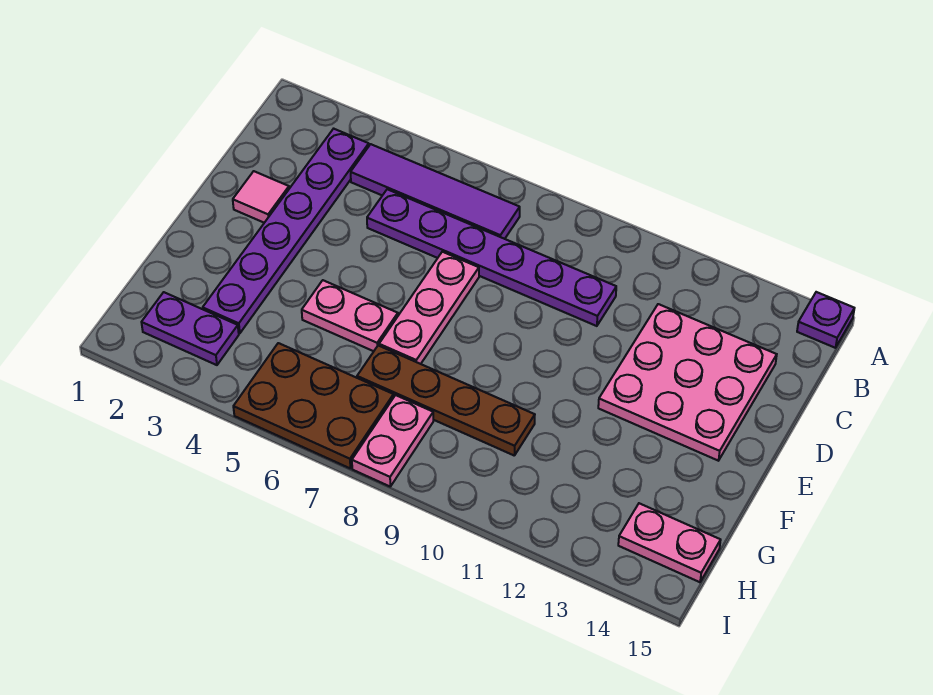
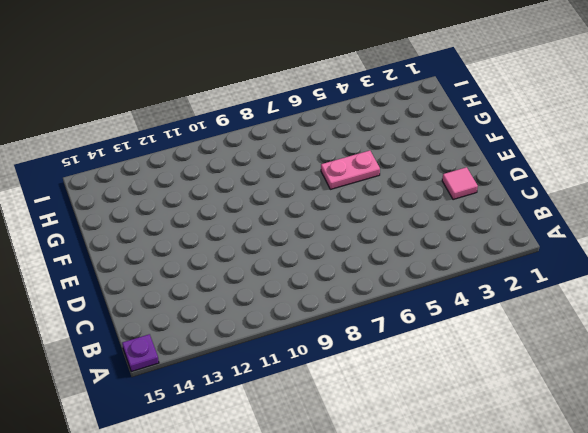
none -> purple 1x6 plate [203,129,369,333]
none -> purple 1x4 tile [351,144,520,239]
none -> purple 1x6 plate [367,189,616,326]

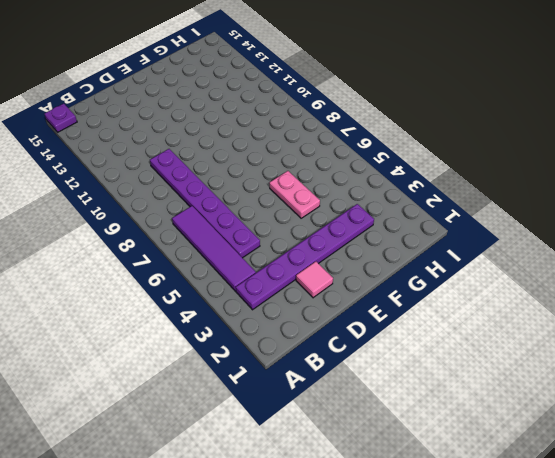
none -> pink 3x3 plate [598,304,777,461]
none -> pink 1x3 plate [379,252,479,364]
none -> brown 1x4 plate [357,346,535,455]

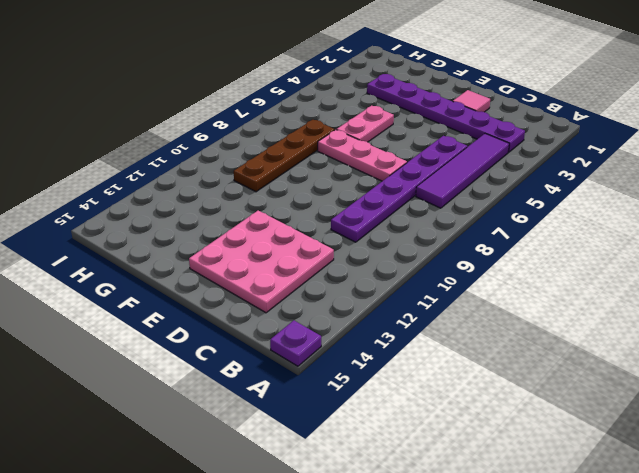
none -> purple 1x2 plate [141,292,239,365]
none -> brown 2x3 plate [233,343,394,468]
none -> pink 1x2 plate [352,395,433,486]

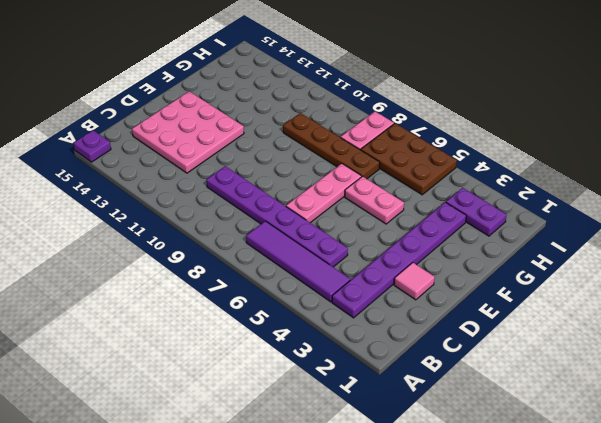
none -> pink 1x2 plate [618,503,721,582]

